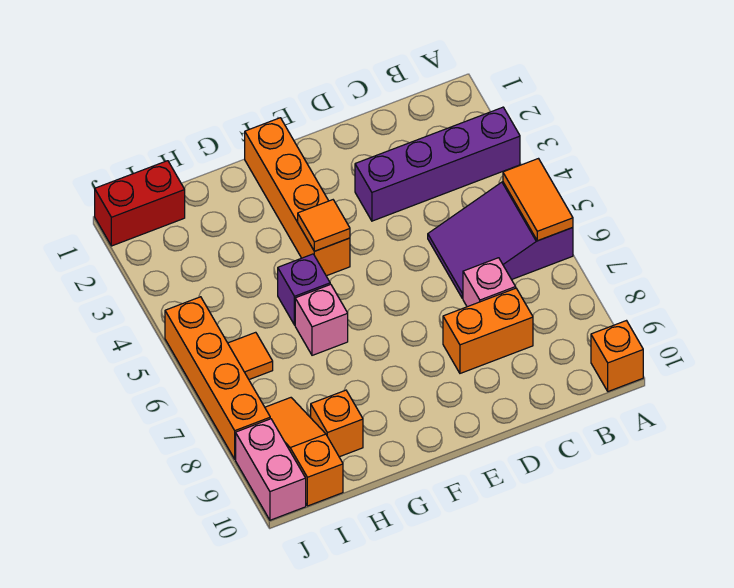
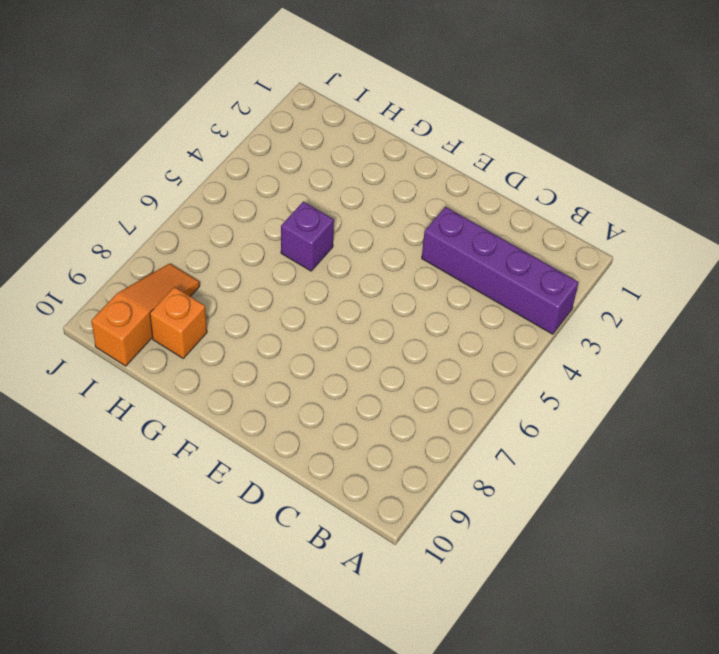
none -> purple 2x3 slope [428,182,573,298]
none -> orange 1x1 brick [591,321,643,391]
none -> pink 1x1 brick [463,258,516,307]

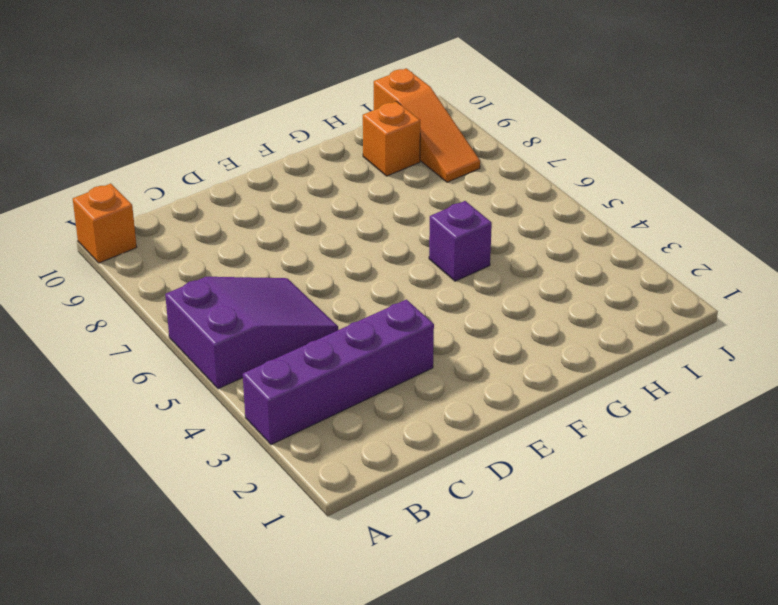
none -> pink 1x1 brick [463,258,516,307]
none -> orange 1x2 brick [443,288,533,373]
none -> orange 1x4 brick [245,118,350,276]

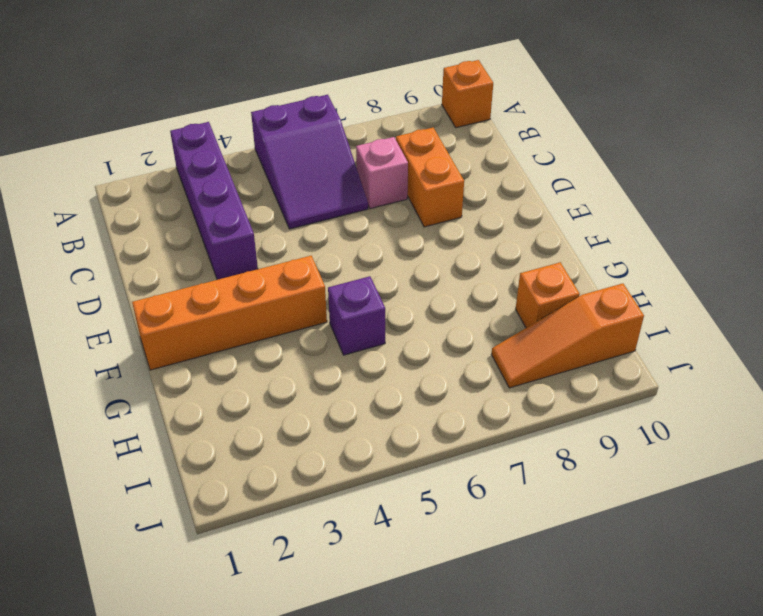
none -> pink 1x1 brick [295,284,348,355]
none -> red 1x2 brick [95,161,185,246]
none -> orange 1x1 tile [228,332,273,379]

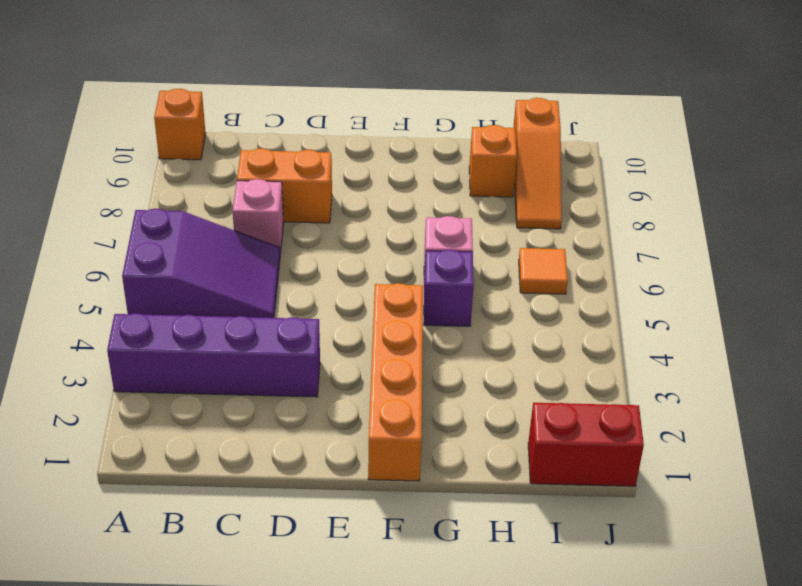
none -> orange 1x4 brick [165,297,270,459]
none -> pink 1x2 brick [236,419,306,520]
none -> orange 1x2 tile [503,159,573,241]

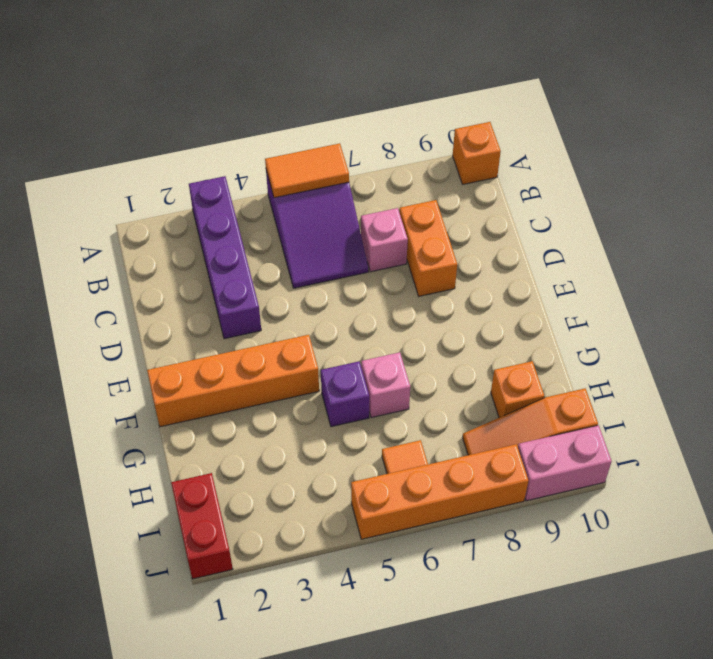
none -> orange 1x1 tile [298,200,350,251]

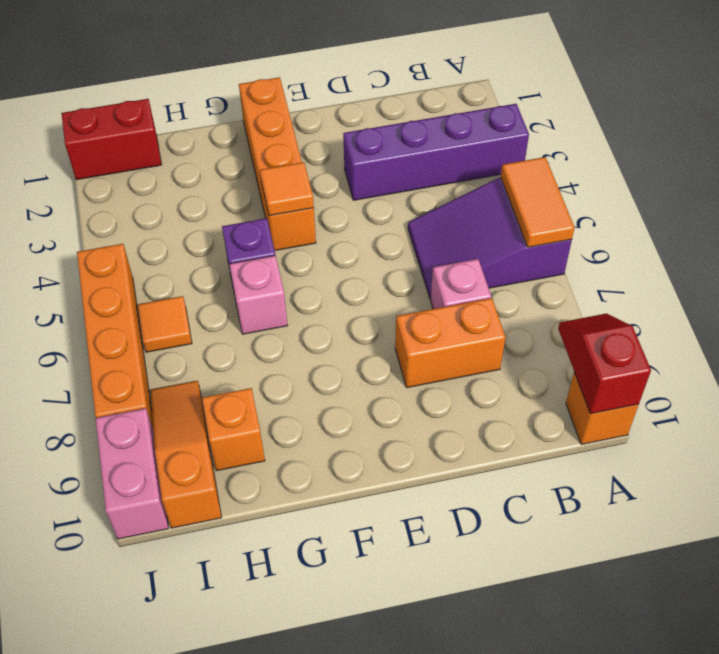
red 1x2 slope [558,313,651,414] -> none

